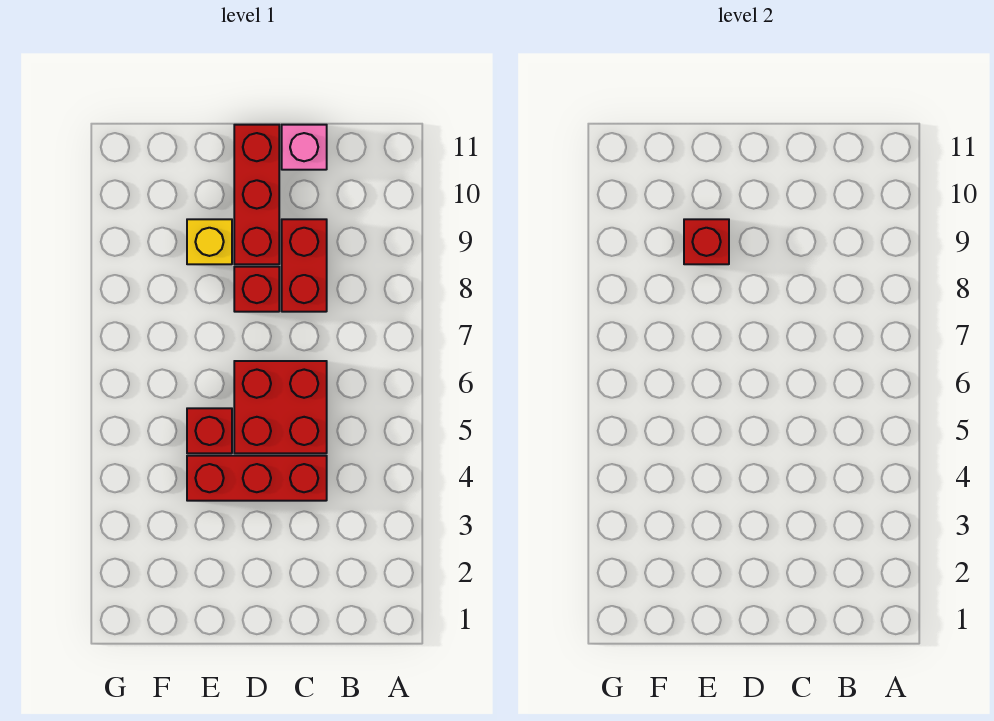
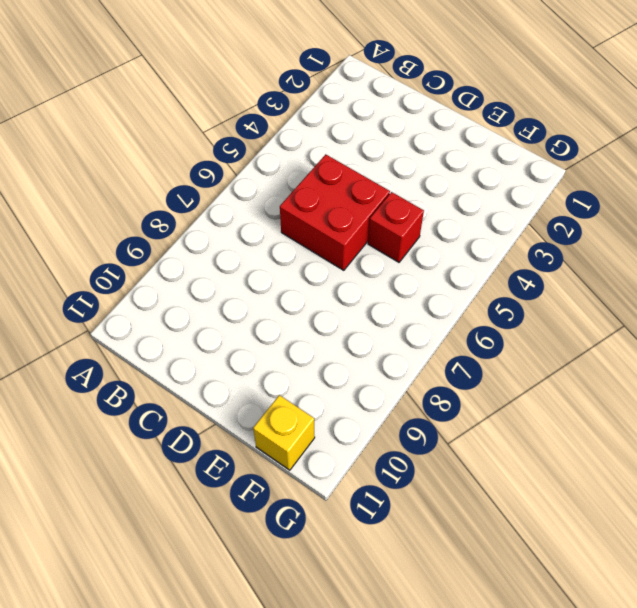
yellow 1x1 brick [253,395,315,470] -> yellow 1x1 brick moved to [187,219,232,264]
none -> red 1x3 brick [187,456,327,501]
none -> red 1x2 brick [282,219,327,312]

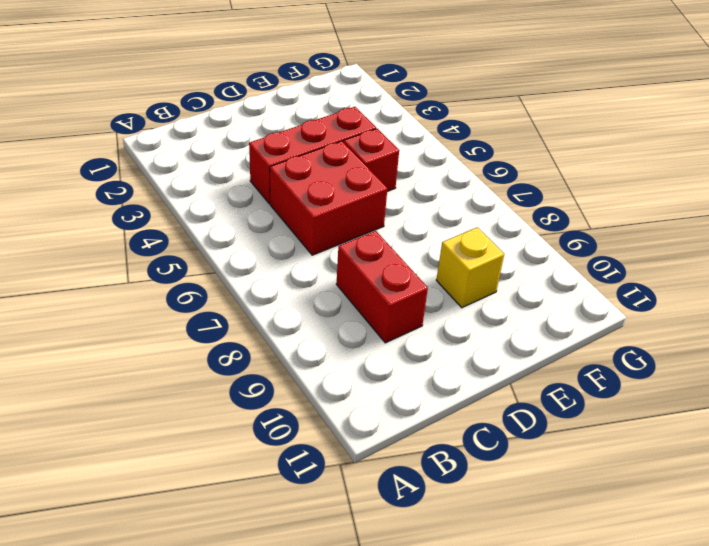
none -> pink 1x1 brick [282,125,327,170]
none -> red 1x1 brick [234,267,279,312]

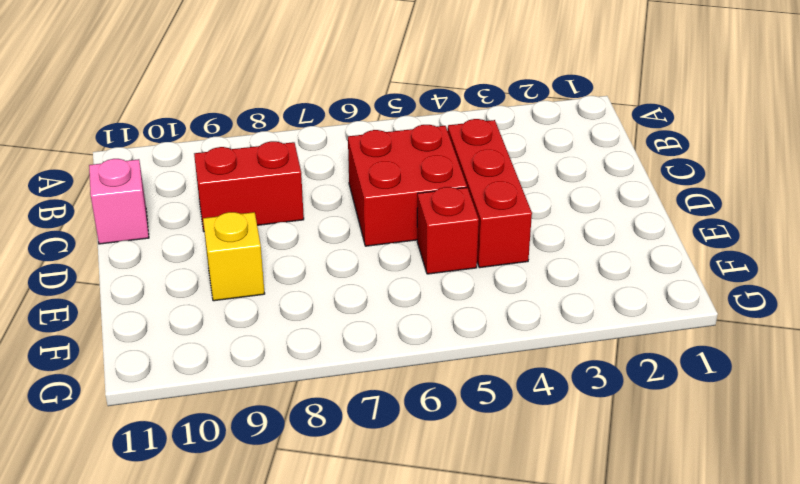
none -> red 1x1 brick [234,267,279,312]
none -> red 1x3 brick [234,125,279,264]

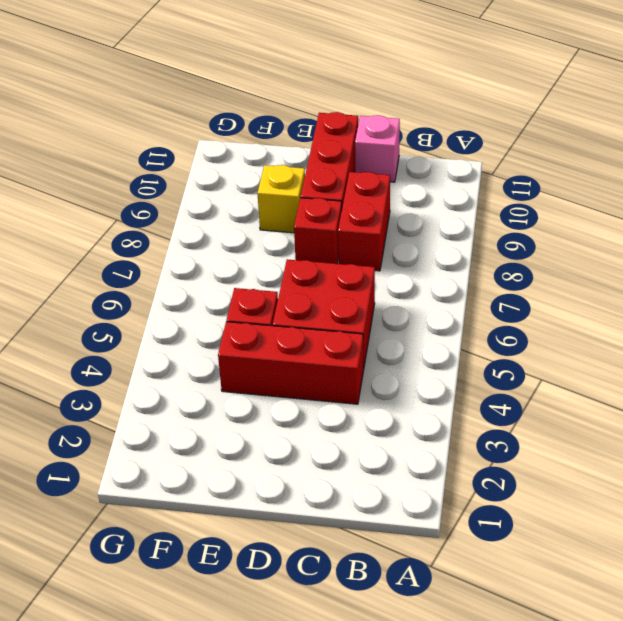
none -> red 1x1 brick [684,219,729,264]

